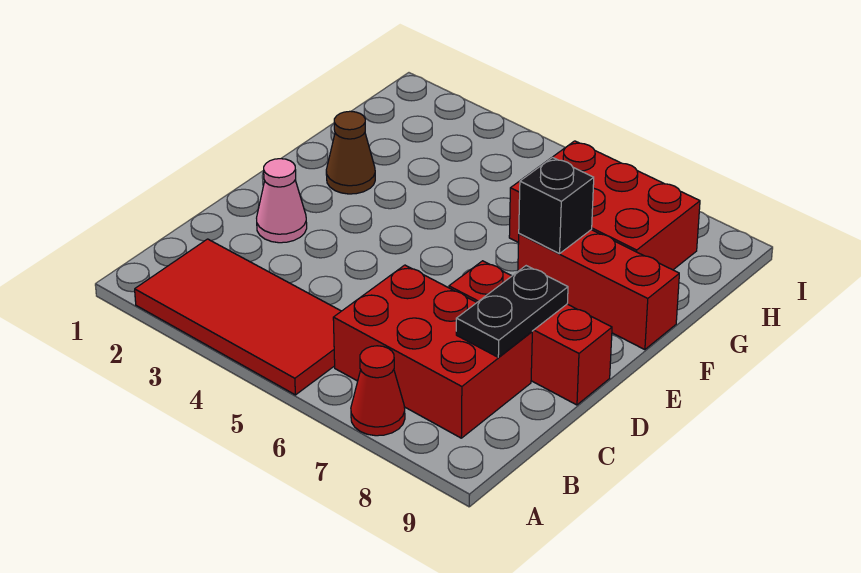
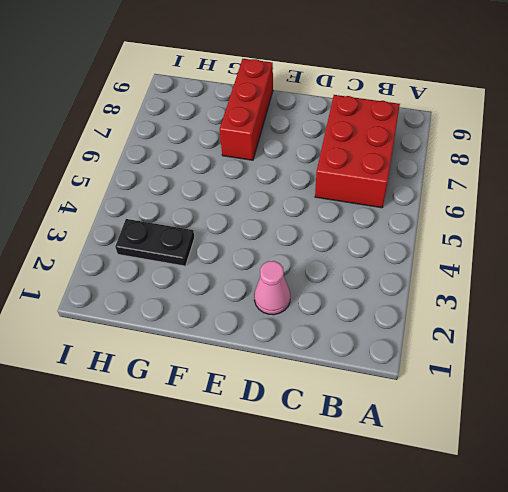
black 1x2 plate [115,219,195,266] -> black 1x2 plate moved to [456,266,568,357]
none -> red 2x4 tile [135,239,341,395]
none -> red 1x1 cone [351,346,405,436]

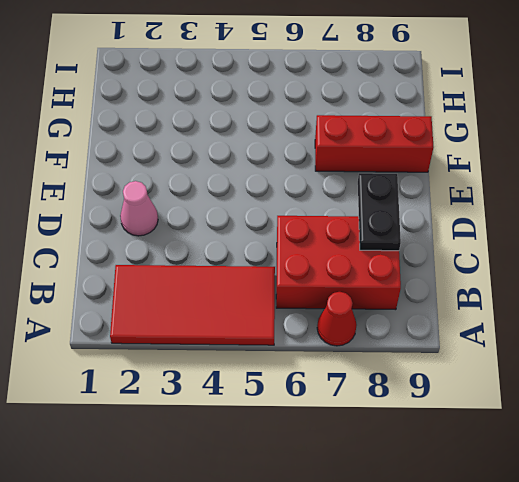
none -> red 1x3 brick [449,261,612,405]
none -> brown 1x1 cone [326,111,375,194]

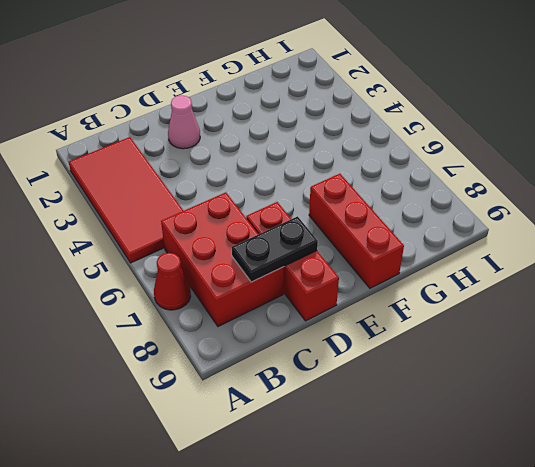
none -> brown 1x1 cone [326,111,375,194]
none -> red 2x3 brick [509,141,700,270]

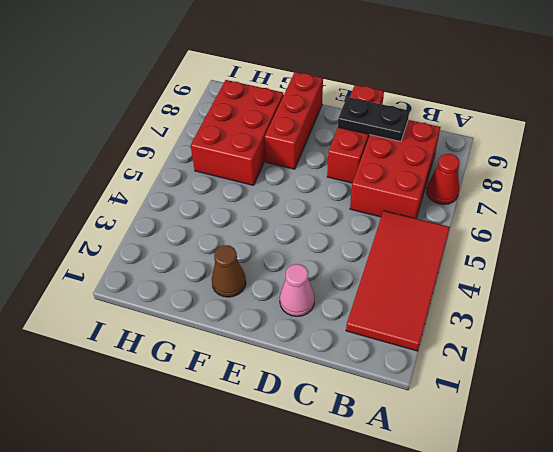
none -> black 1x1 brick [519,157,594,254]

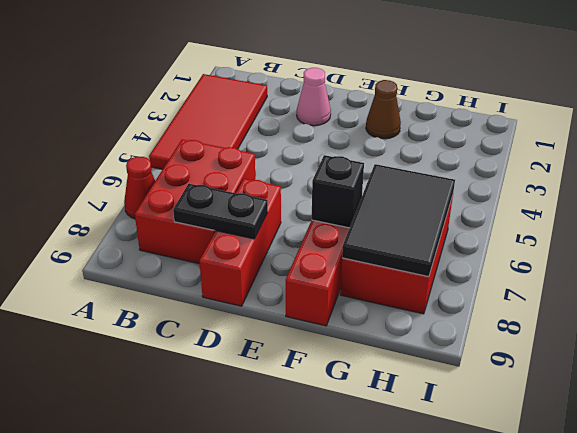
black 2x3 tile [342,164,455,277] -> none

